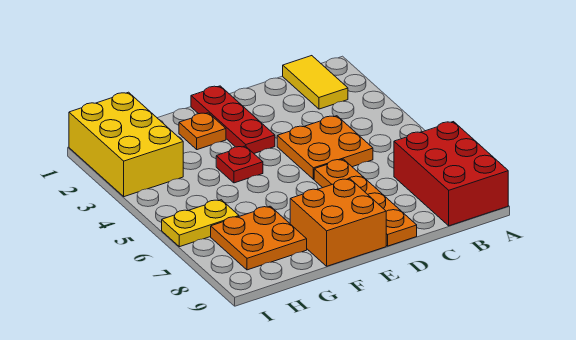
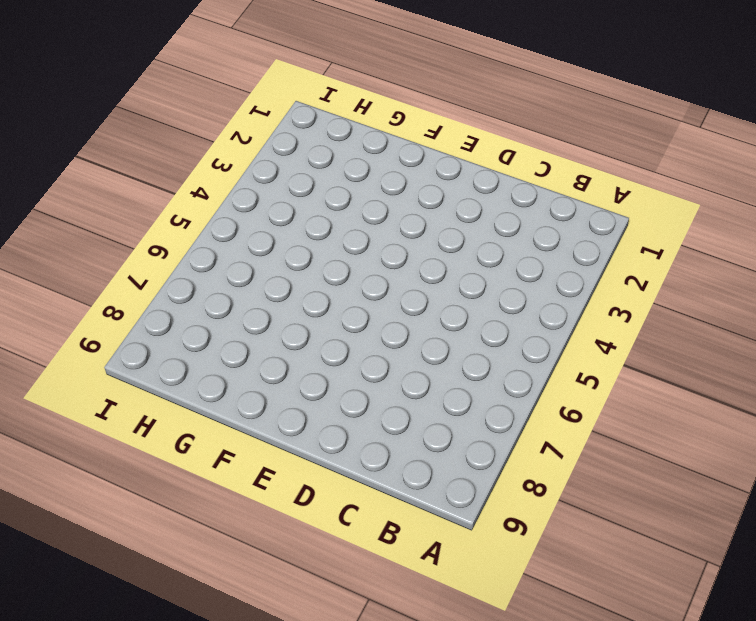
none -> red 2x3 brick [394,122,508,226]
none -> yellow 1x2 tile [283,56,348,109]

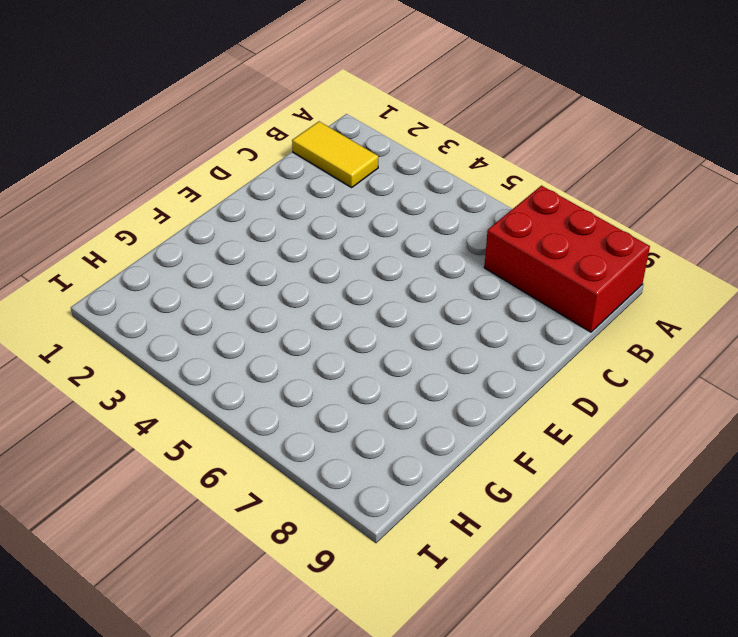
none -> orange 2x2 plate [277,116,373,179]
none -> orange 1x4 plate [314,159,417,246]

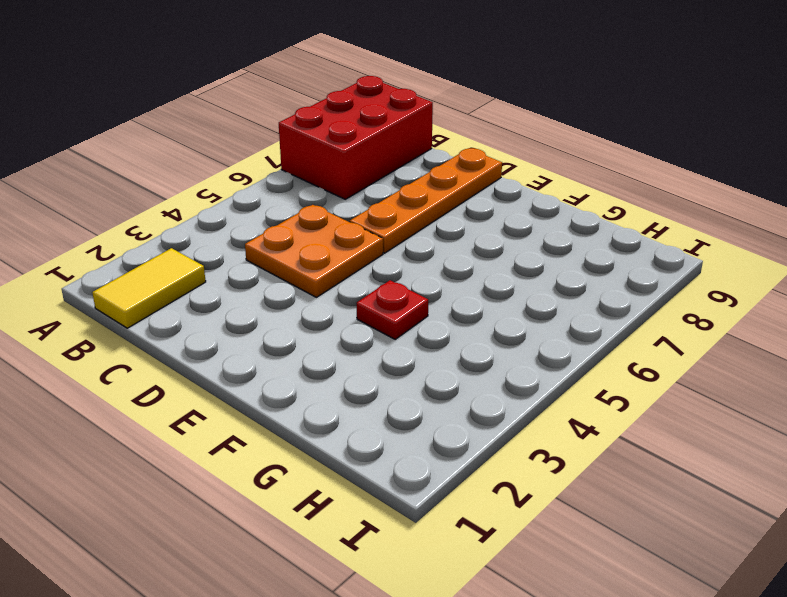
none -> red 1x3 plate [191,86,275,153]
none -> orange 2x2 brick [290,179,386,266]

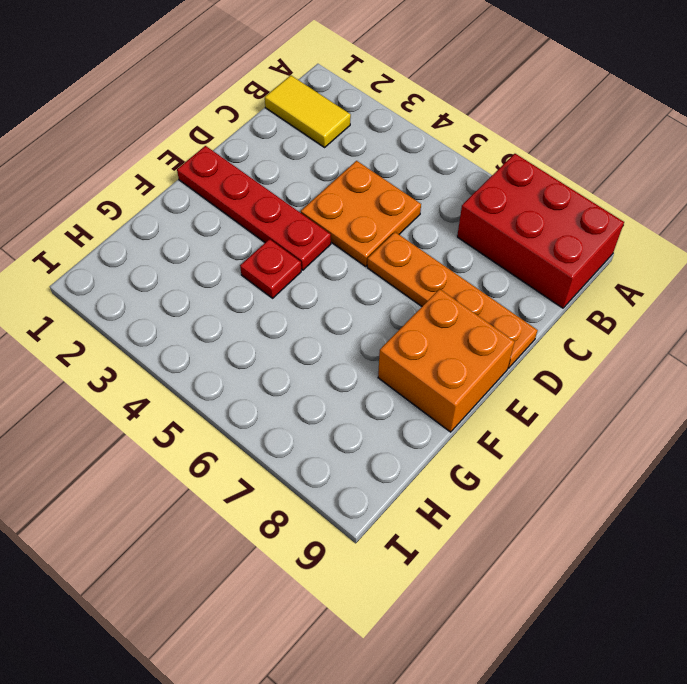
red 1x4 plate [177,146,331,270] -> red 1x3 plate [191,86,275,153]
none -> orange 1x1 plate [179,113,226,150]
none -> orange 2x2 plate [211,206,307,270]

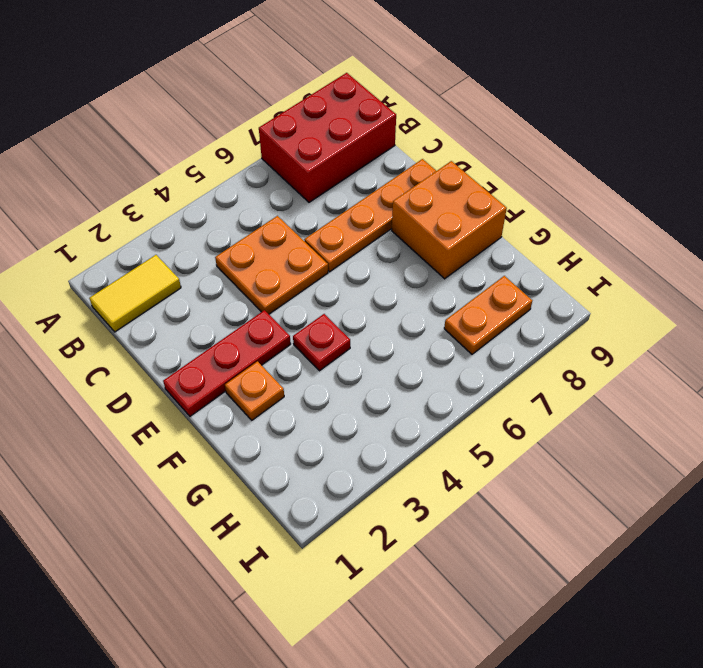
orange 1x2 plate [444,276,532,354] -> orange 2x2 plate [211,206,307,270]
none -> yellow 2x3 brick [69,92,183,197]
none -> yellow 1x2 plate [162,200,239,247]

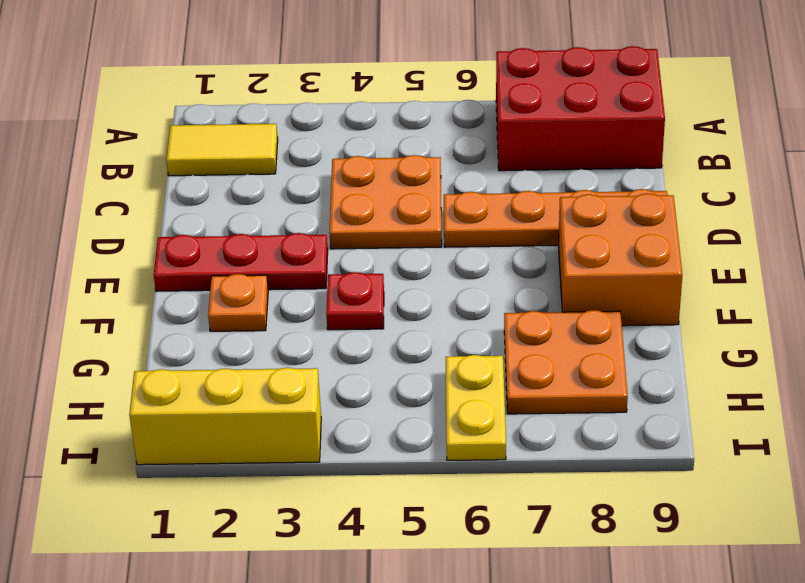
yellow 1x3 brick [129,368,321,465] -> yellow 2x3 brick [69,92,183,197]

